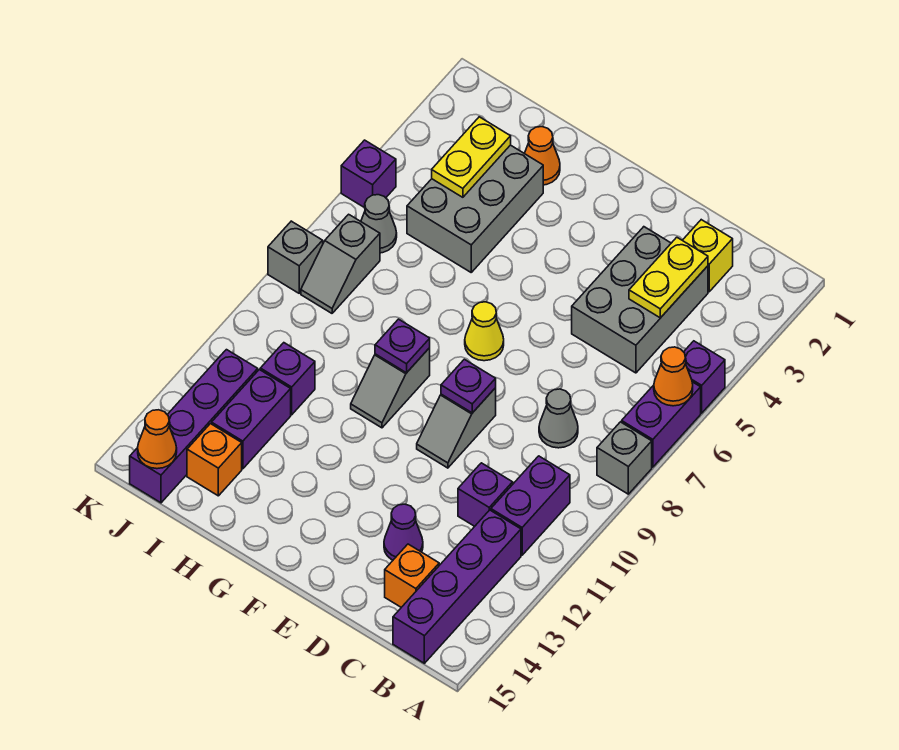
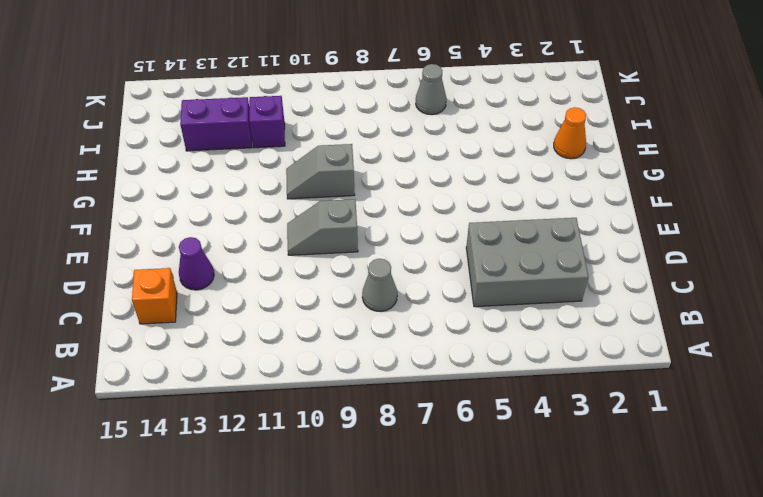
none -> purple 1x1 brick [684,341,725,413]
none -> purple 1x2 brick [622,382,701,467]
none -> grey 1x1 brick [597,422,652,494]
none -> purple 1x2 brick [491,456,570,555]

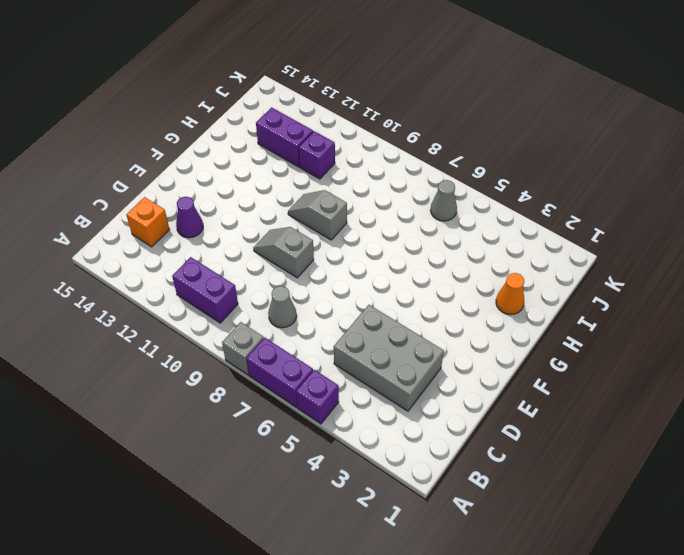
none -> purple 1x4 brick [393,510,521,663]
none -> yellow 1x1 brick [682,220,733,292]
none -> purple 1x1 brick [458,463,513,526]
none -> yellow 1x1 cone [465,302,504,361]

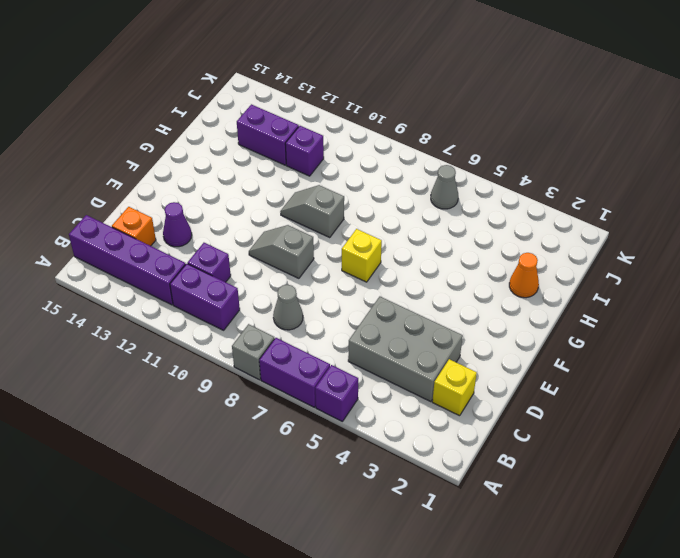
yellow 1x1 brick [342,229,382,282] -> yellow 1x1 cone [465,302,504,361]
none -> grey 2x3 brick [407,145,543,272]
none -> orange 1x1 brick [187,424,242,496]
none -> grey 1x2 slope [301,214,380,313]
none -> purple 1x4 brick [130,350,258,503]

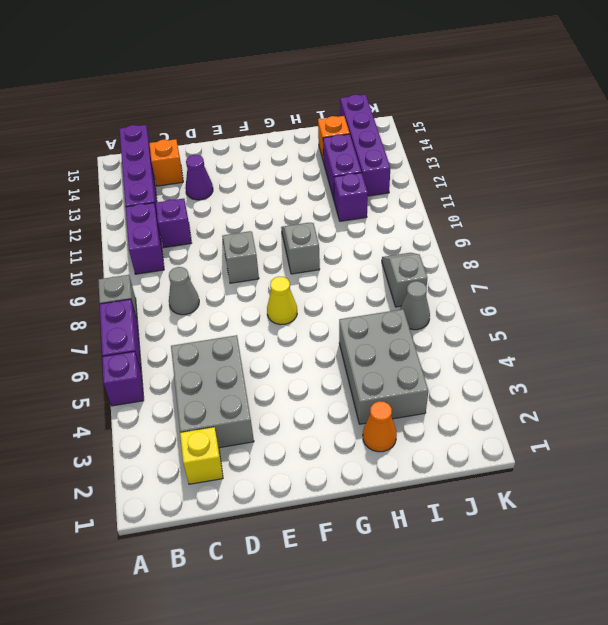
none -> purple 1x1 brick [341,140,396,208]
none -> grey 1x1 brick [268,221,323,293]
none -> orange 1x1 cone [654,347,693,406]
none -> yellow 1x2 plate [629,237,708,318]

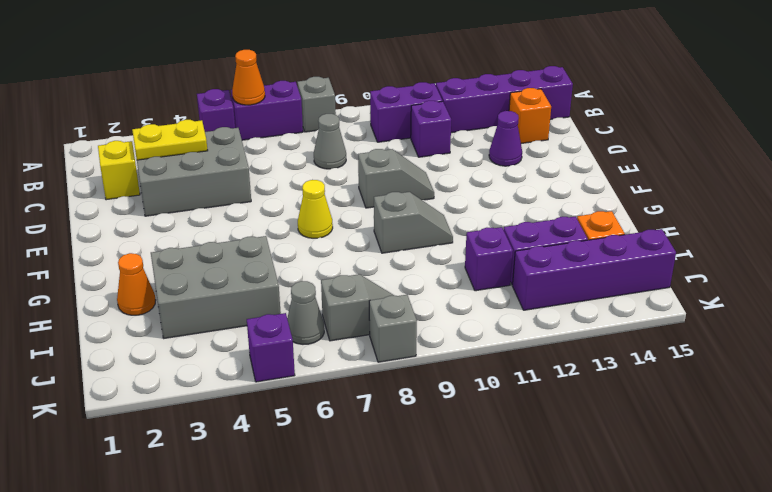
none -> purple 1x1 plate [441,359,496,413]
none -> purple 1x1 plate [375,319,430,373]
none -> yellow 1x2 plate [432,117,511,197]
none -> orange 1x1 cone [138,410,177,469]

